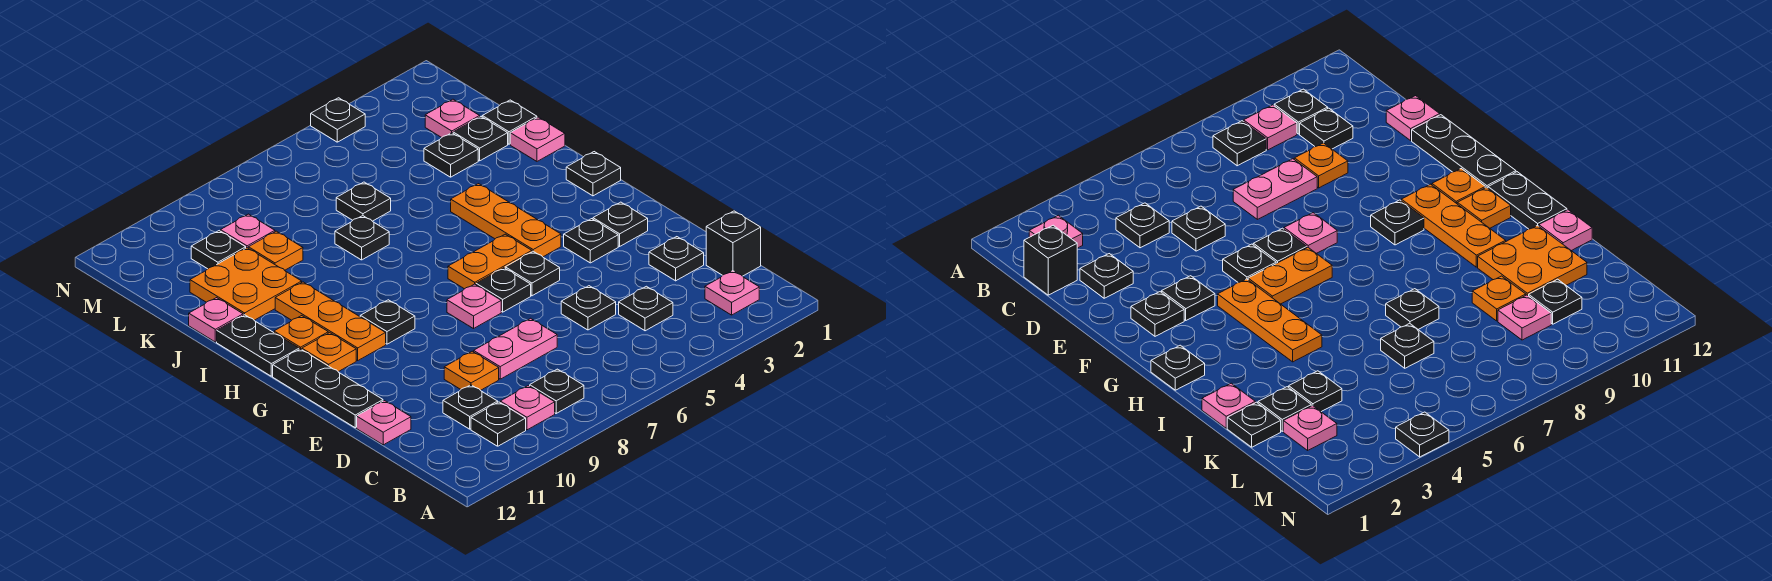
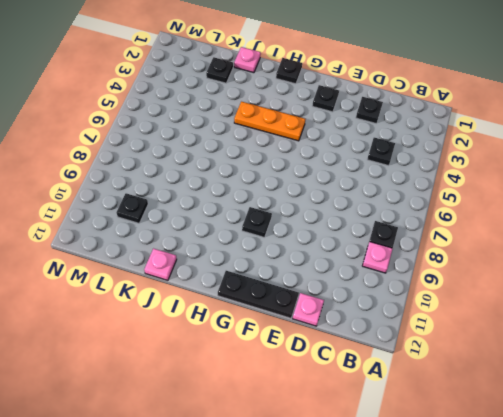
none -> pink 1x1 plate [705,271,759,315]
none -> black 1x1 plate [471,402,526,446]
none -> black 1x1 brick [706,211,761,276]
none -> black 1x1 plate [443,385,498,429]

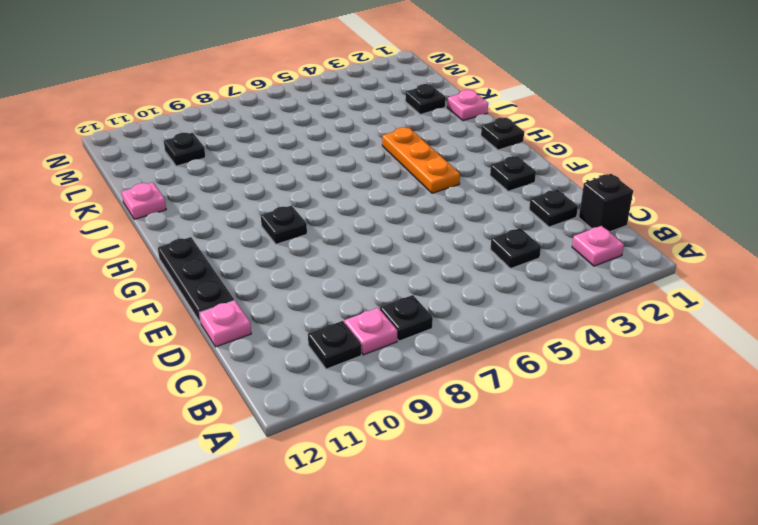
none -> black 1x1 plate [443,385,498,429]
none -> black 1x1 plate [561,286,616,330]
none -> pink 1x2 plate [474,318,557,379]
none -> orange 1x1 plate [444,351,499,390]

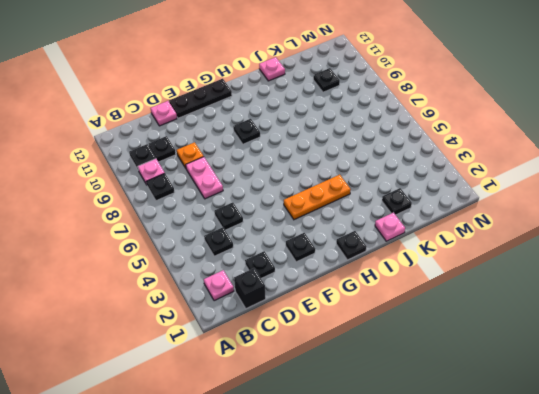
none -> black 1x1 plate [564,219,618,263]
none -> black 1x1 plate [505,251,560,296]
none -> black 1x1 plate [476,268,531,312]
none -> pink 1x1 plate [447,284,501,329]

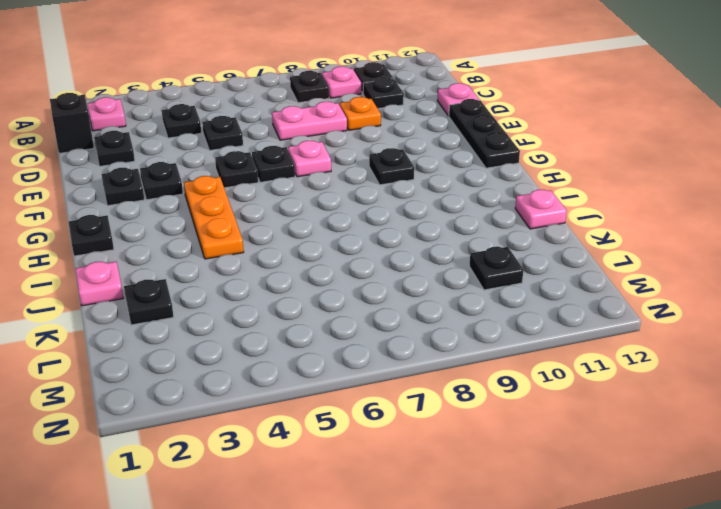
none -> orange 1x2 plate [448,234,532,289]
none -> orange 1x3 plate [275,282,386,360]
none -> orange 1x1 plate [302,333,356,372]
none -> orange 1x1 plate [274,316,328,350]

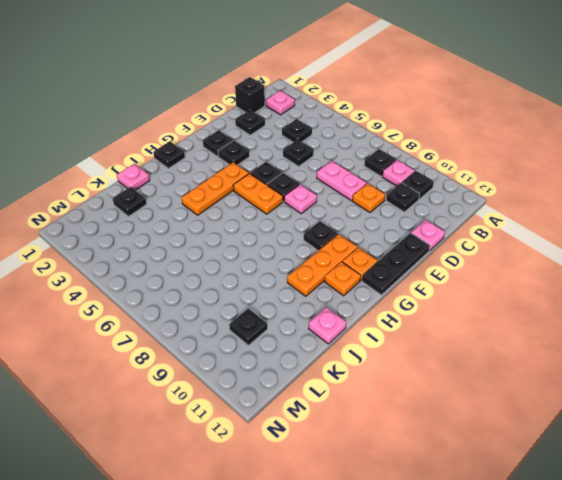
none -> black 1x2 plate [217,315,299,376]
none -> black 1x1 plate [335,216,389,260]
none -> orange 2x2 plate [190,248,302,320]
none -> black 1x1 plate [482,100,537,144]

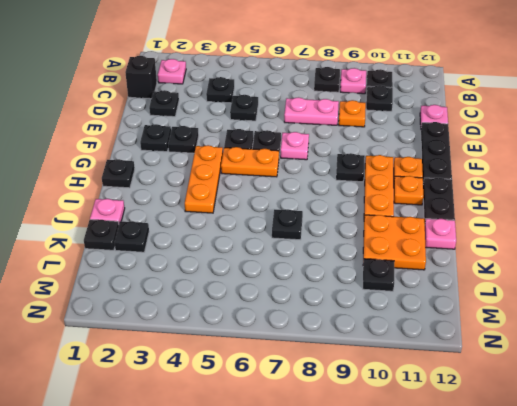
none -> black 1x1 plate [424,133,478,177]
none -> black 1x1 plate [336,182,391,221]
none -> orange 1x1 plate [248,231,303,270]
none -> pink 1x1 plate [425,99,480,138]

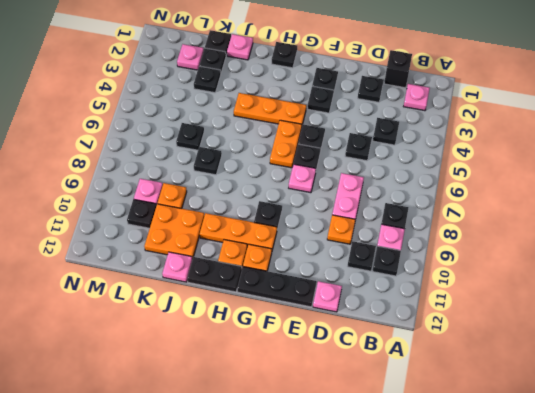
none -> black 1x1 plate [311,98,365,142]

